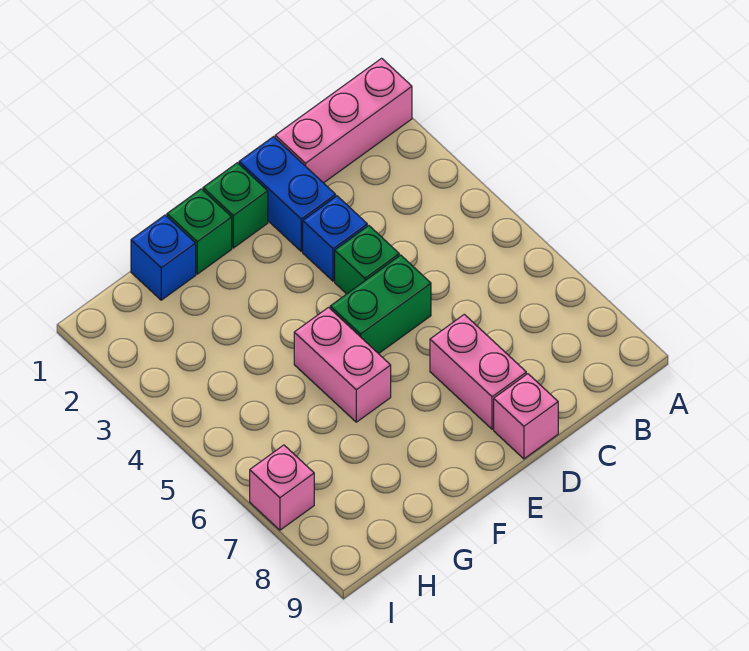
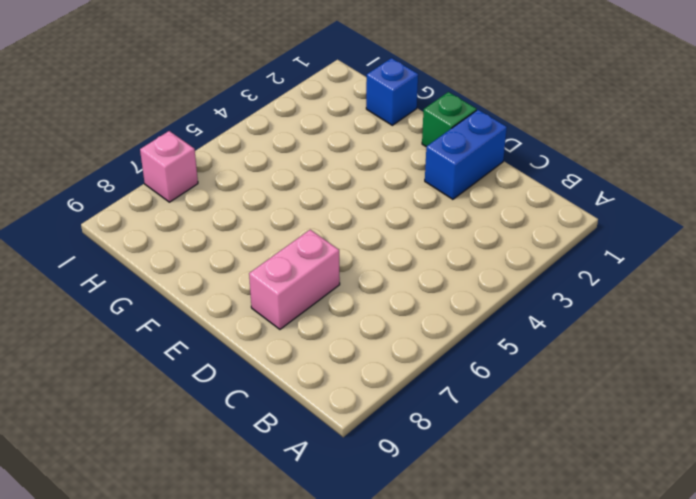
none -> pink 1x3 brick [275,58,412,183]
none -> blue 1x1 brick [303,196,367,281]
none -> green 1x1 brick [335,226,399,294]

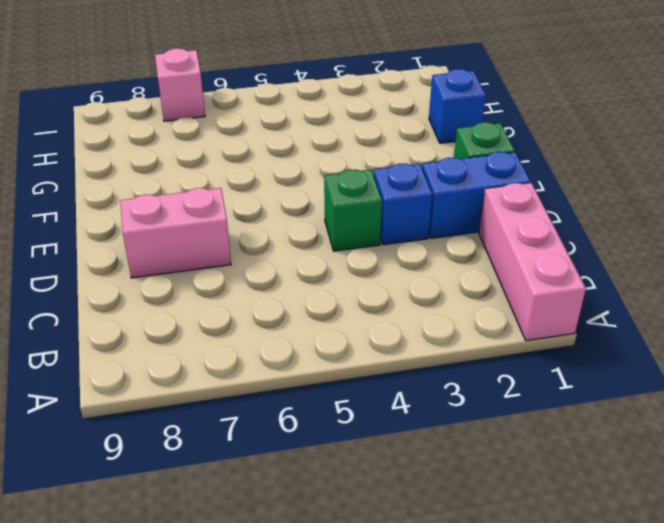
none -> green 1x2 brick [330,255,431,354]
none -> pink 1x1 brick [494,374,558,459]
none -> green 1x1 brick [167,189,232,274]

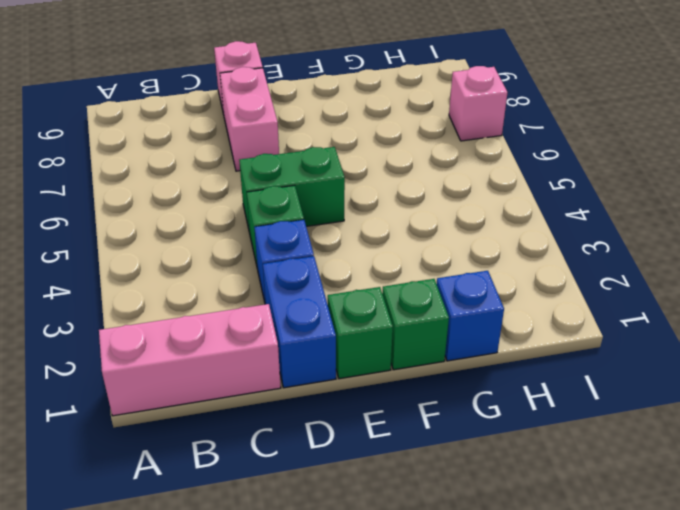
none -> pink 1x2 brick [294,307,391,422]

